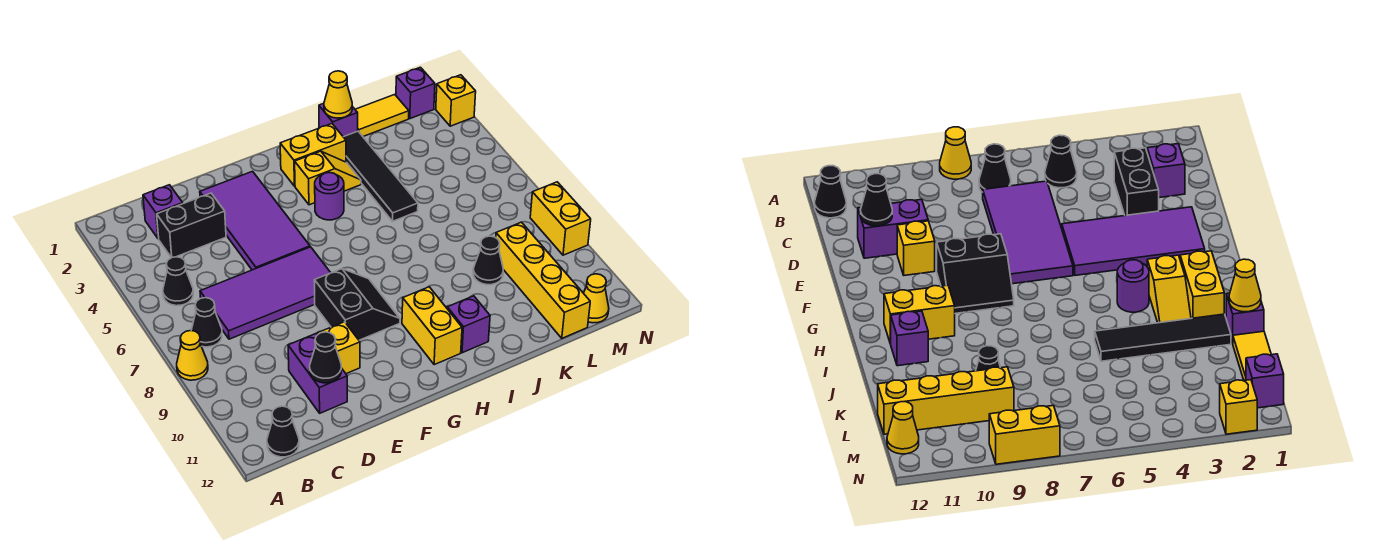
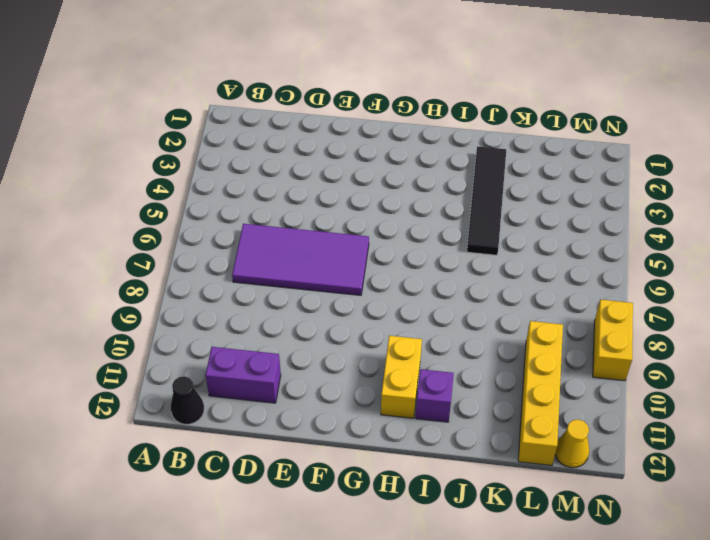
purple 1x2 brick [205,347,281,403] -> purple 1x2 brick turned to [288,334,347,413]
none -> yellow 1x1 cone [177,331,208,380]
none -> black 1x1 cone [163,257,193,306]
none -> black 1x1 cone [191,298,222,347]

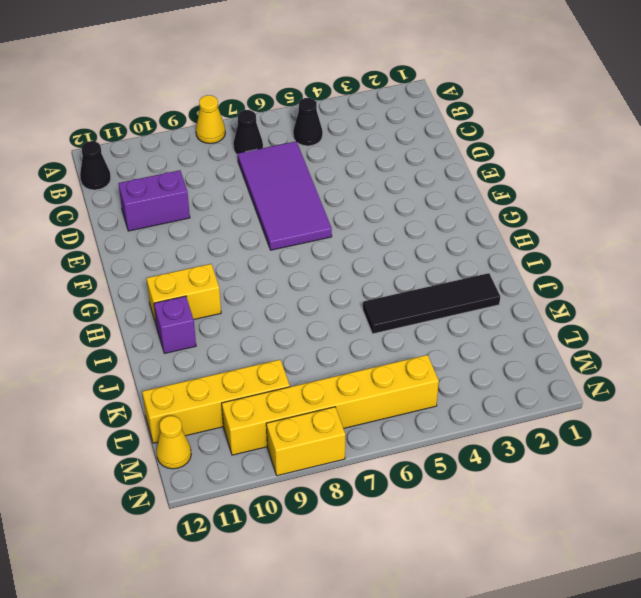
yellow 1x6 brick [222,355,439,455] -> none
none -> purple 1x1 brick [143,185,183,239]
none -> black 1x2 brick [157,193,226,258]
none -> purple 2x4 tile [200,171,310,270]

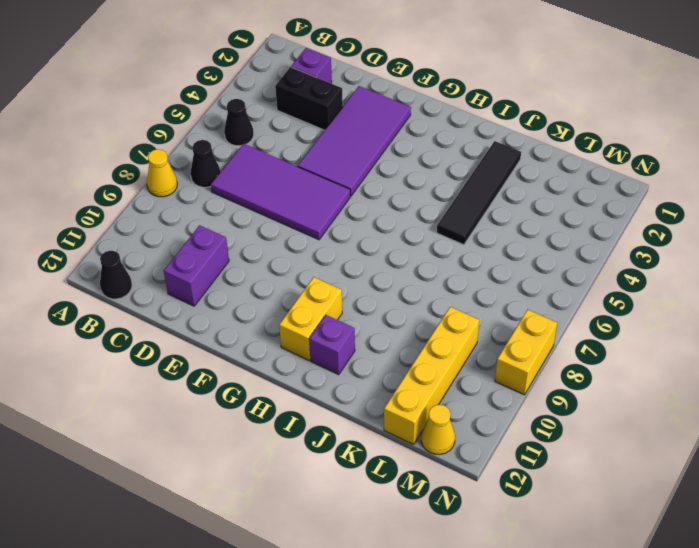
none -> yellow 1x1 brick [317,322,360,374]
none -> black 2x2 slope [314,269,400,340]
none -> yellow 1x2 brick [280,124,346,186]

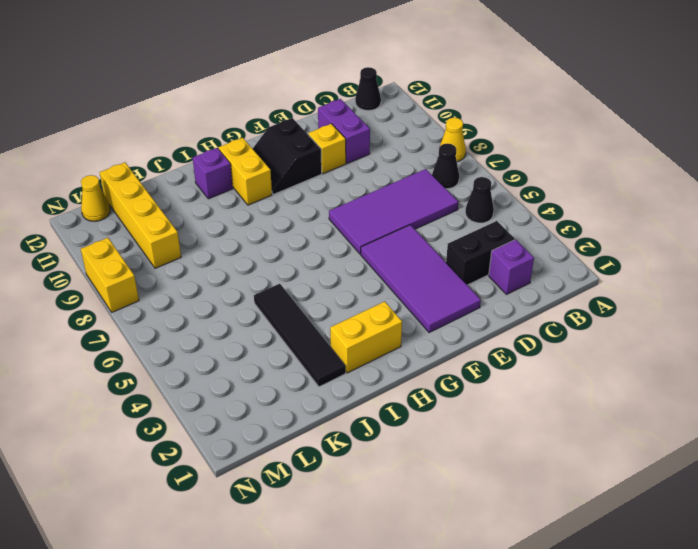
black 2x2 slope [253,118,322,194] -> black 2x2 slope moved to [314,269,400,340]
none -> yellow 1x2 slope [295,151,361,205]
none -> purple 1x1 round brick [315,173,344,220]
none -> purple 1x1 brick [319,103,358,137]

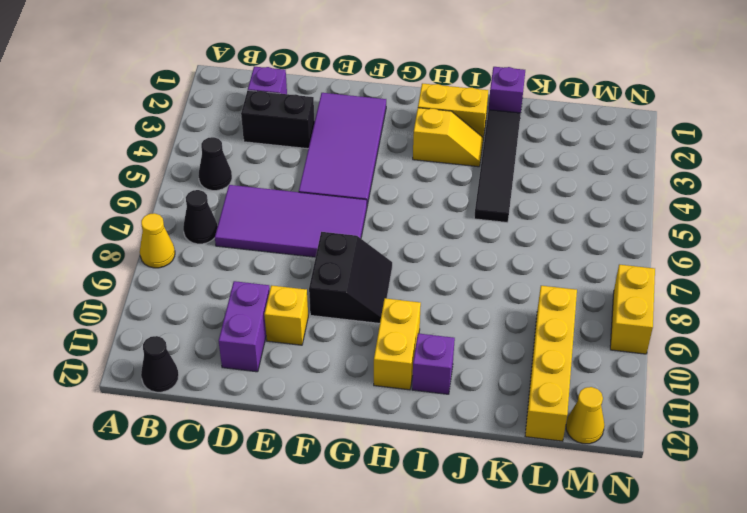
none -> purple 1x1 round brick [315,173,344,220]
none -> yellow 1x2 tile [355,95,409,136]
none -> black 1x1 cone [473,236,503,285]

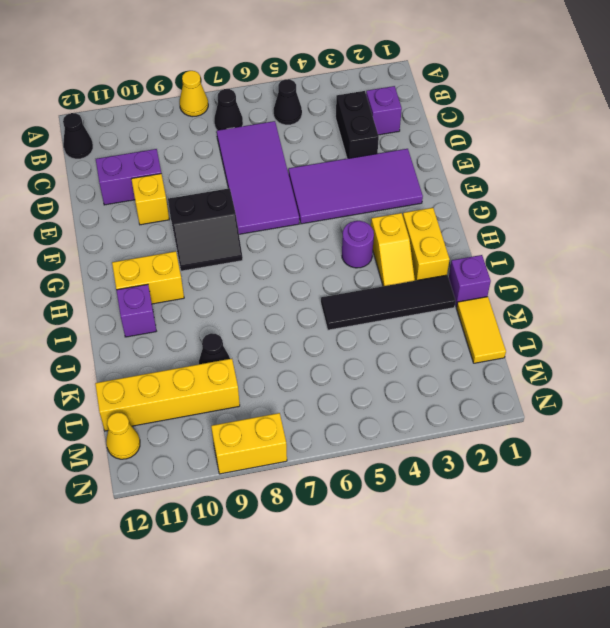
none -> purple 1x1 brick [396,67,435,119]
none -> yellow 1x1 brick [436,75,476,126]
none -> black 1x1 cone [310,332,341,383]

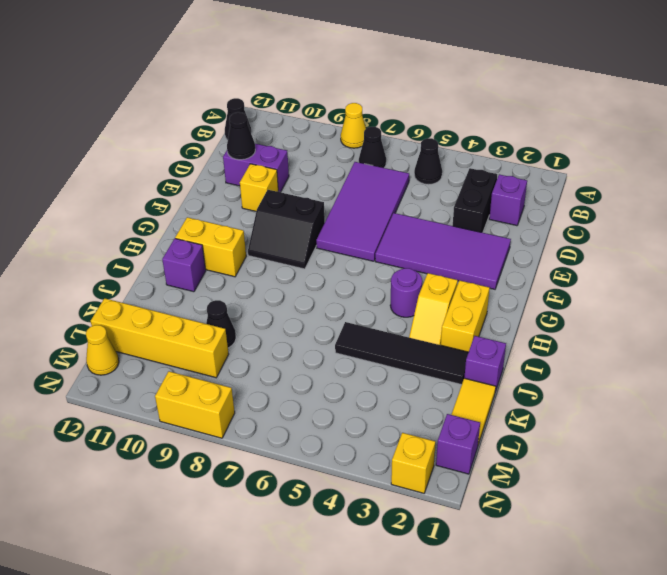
none -> yellow 1x1 cone [324,71,352,118]

